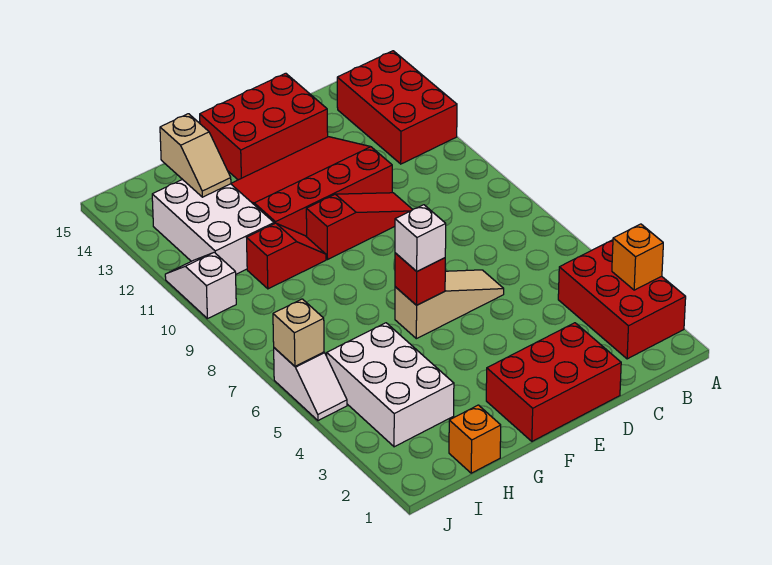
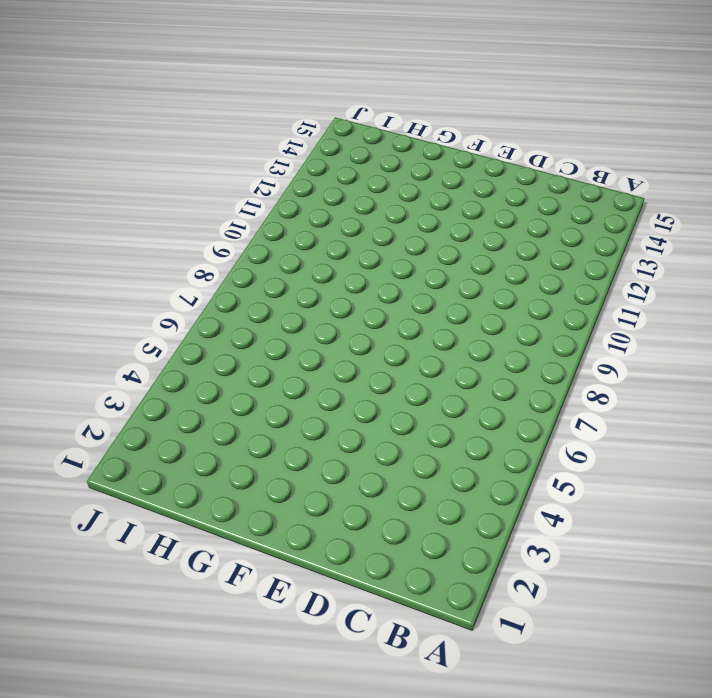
none -> red 2x3 brick [558,240,686,359]
none -> red 2x3 brick [337,51,457,164]
none -> red 2x3 brick [486,323,621,441]

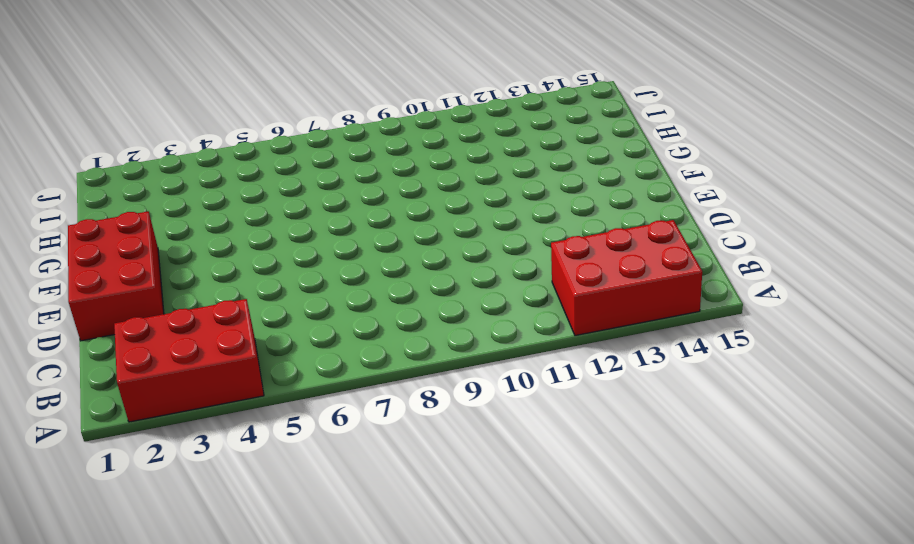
none -> tan 1x3 slope [395,270,504,339]
none -> red 1x3 slope [306,193,413,259]
none -> red 3x4 slope [231,137,392,237]

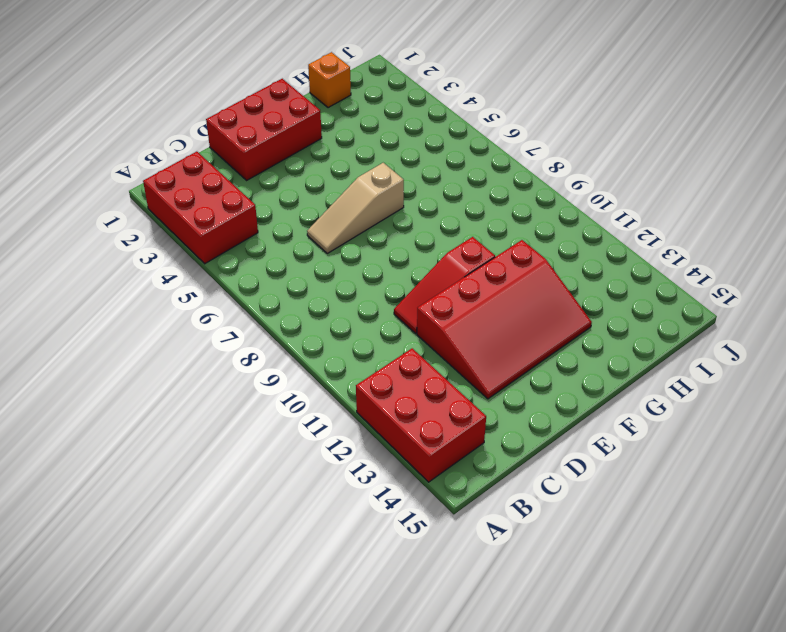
none -> red 2x3 brick [200,73,328,180]
none -> red 1x2 slope [247,223,326,289]
none -> white 2x3 brick [327,323,454,447]

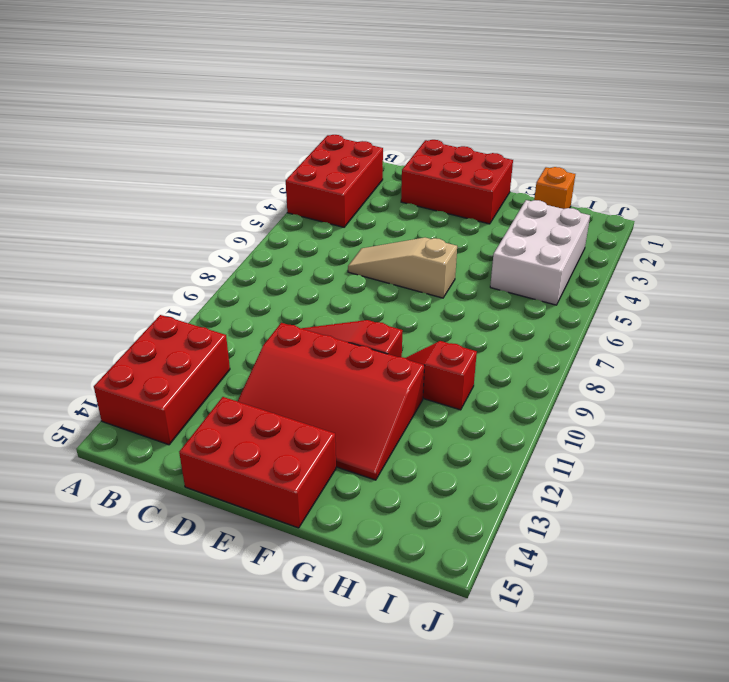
none -> white 2x3 brick [152,179,274,274]
none -> white 1x2 slope [274,348,347,421]
none -> white 1x2 slope [165,252,236,319]

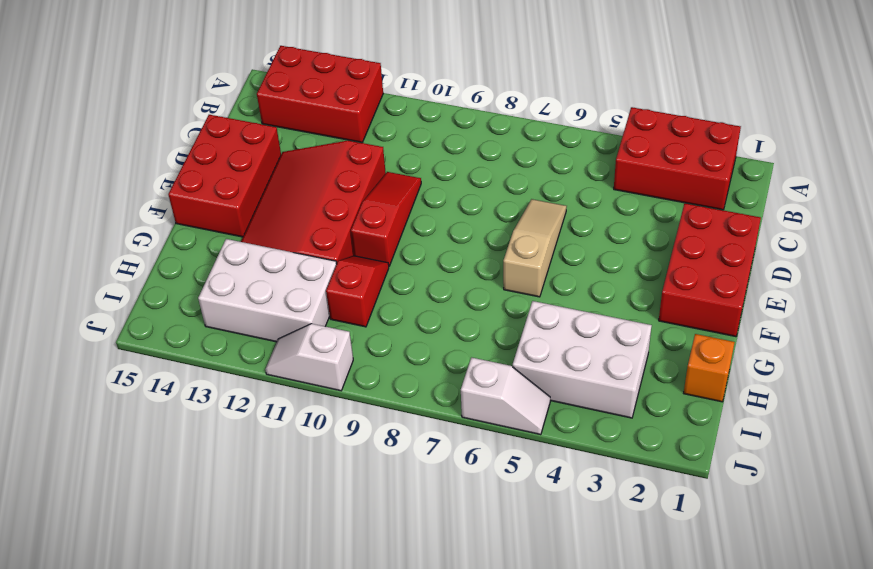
none -> orange 1x1 brick [612,224,663,290]
none -> red 1x1 brick [395,253,445,305]
none -> tan 1x2 slope [160,114,231,197]

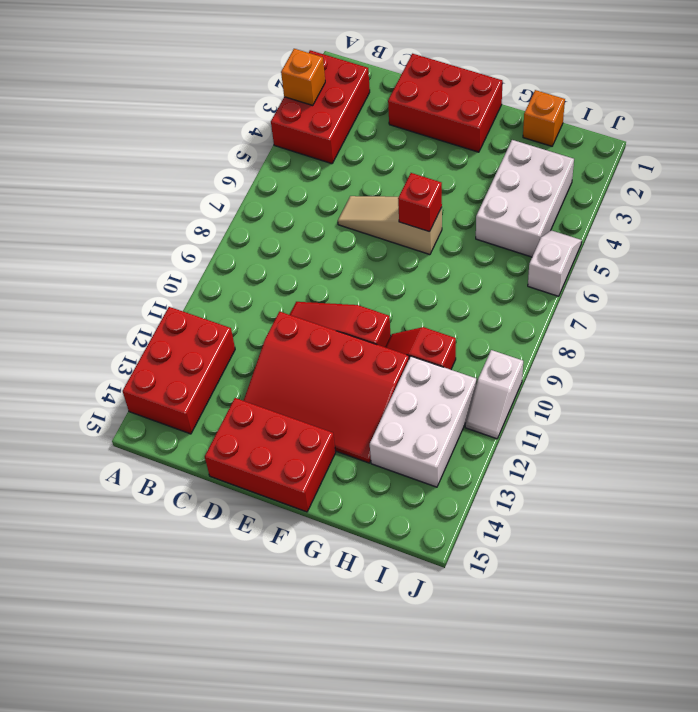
none -> tan 1x2 slope [160,114,231,197]
none -> tan 1x1 brick [273,299,324,366]
none -> white 1x1 brick [395,205,446,271]

